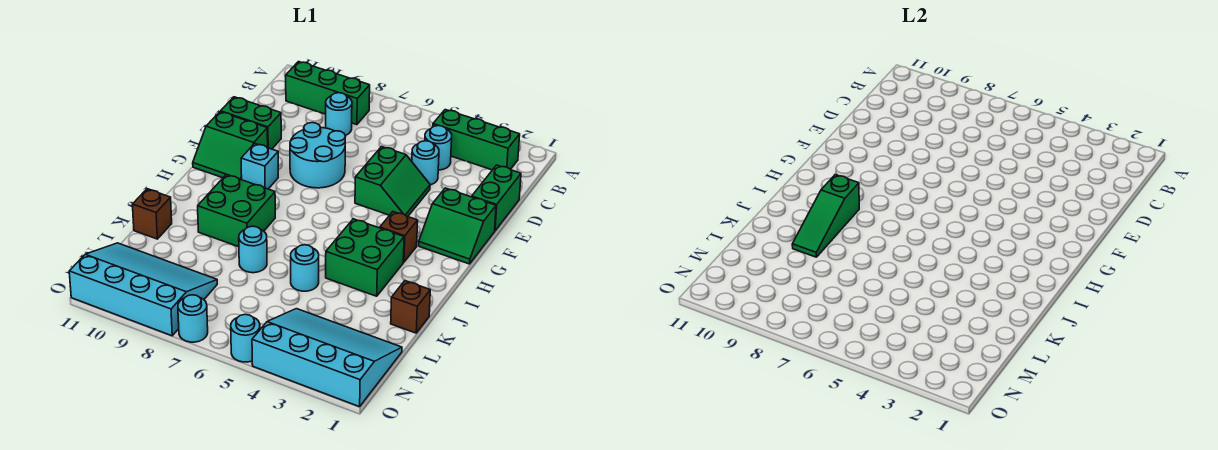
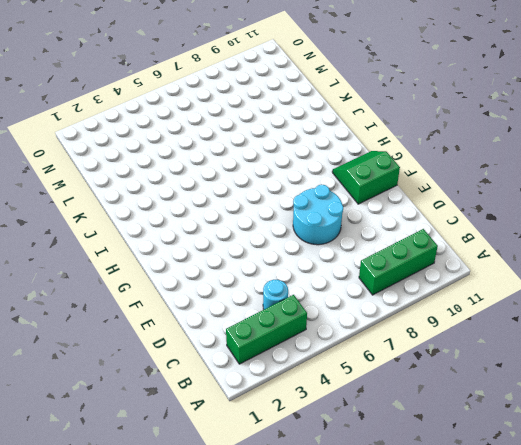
none -> cyan 1x1 round brick [326,93,352,135]
none -> green 1x2 brick [472,165,521,231]
none -> cyan 1x1 round brick [412,141,439,185]

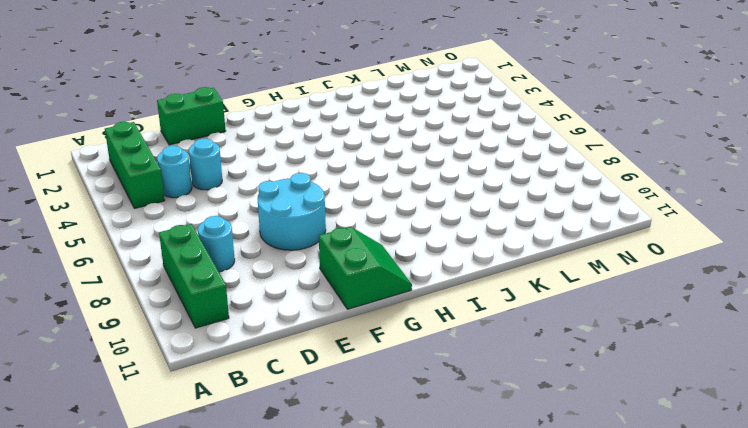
none -> green 2x2 slope [355,147,430,217]
none -> green 1x2 brick [221,97,281,149]
none -> green 2x2 slope [419,188,496,264]

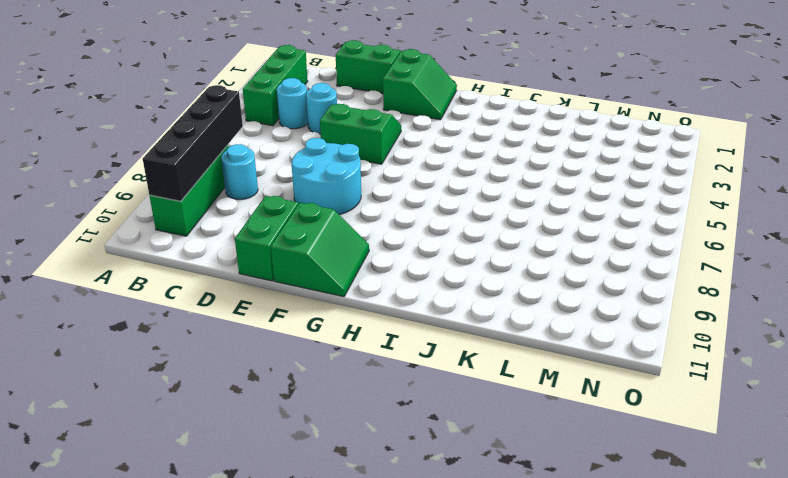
black 1x4 brick [143,85,243,201] -> none
none -> cyan 1x1 brick [241,143,278,189]
none -> brown 1x1 brick [380,212,418,262]
none -> green 2x2 brick [326,219,404,296]

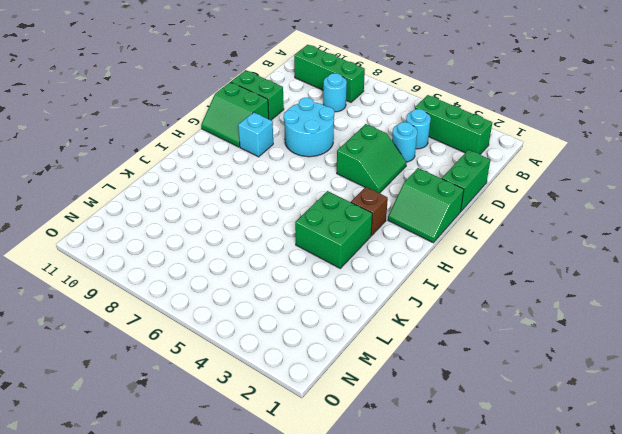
none -> green 2x2 brick [198,174,275,247]
none -> brown 1x1 brick [391,281,430,333]
none -> cyan 1x1 round brick [291,245,319,291]

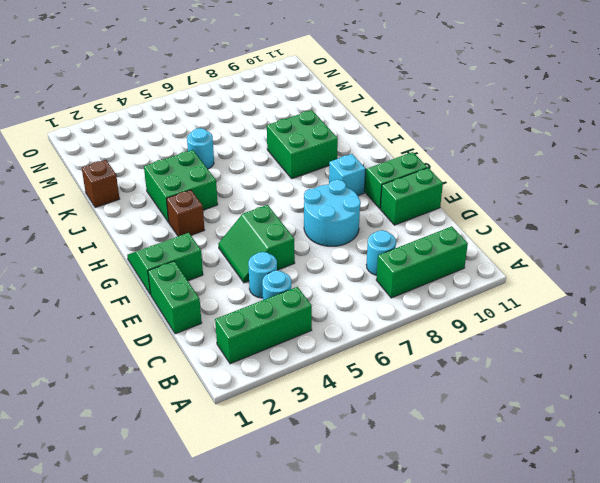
none -> cyan 1x1 round brick [239,226,267,273]
none -> brown 1x1 brick [132,189,172,239]
none -> cyan 3x4 slope [252,309,402,407]

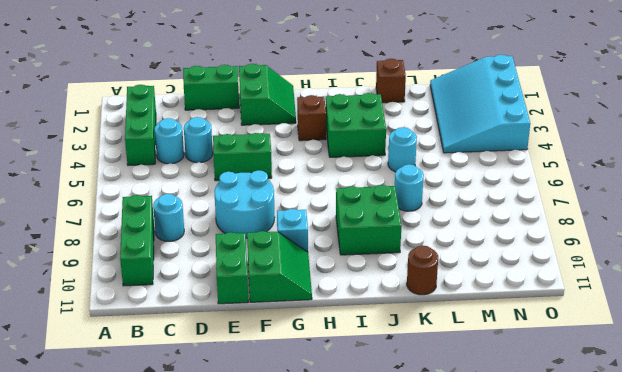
brown 1x1 round brick [407,246,438,295] -> brown 1x1 brick [132,189,172,239]
none -> cyan 3x4 slope [69,243,217,336]
none -> cyan 1x1 round brick [231,314,260,362]
none -> cyan 1x1 round brick [178,295,208,342]

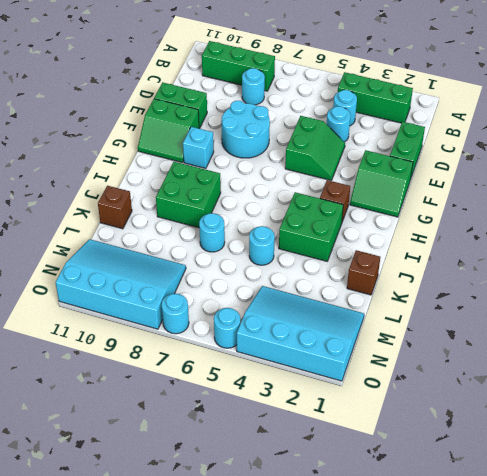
none -> green 1x3 slope [792,175,859,257]

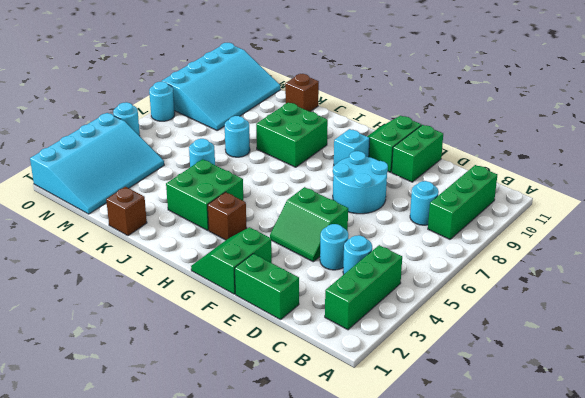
none -> green 1x3 slope [792,175,859,257]

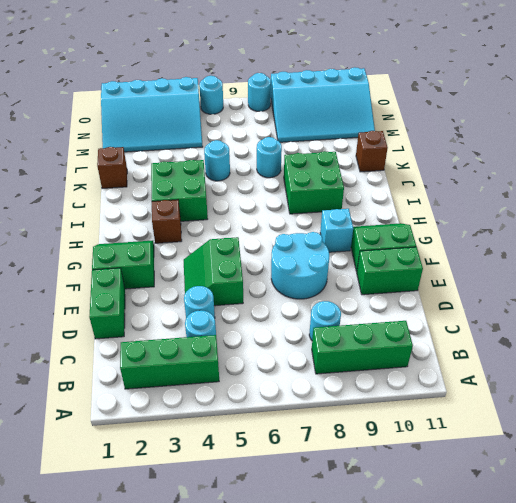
none -> green 1x3 slope [792,175,859,257]

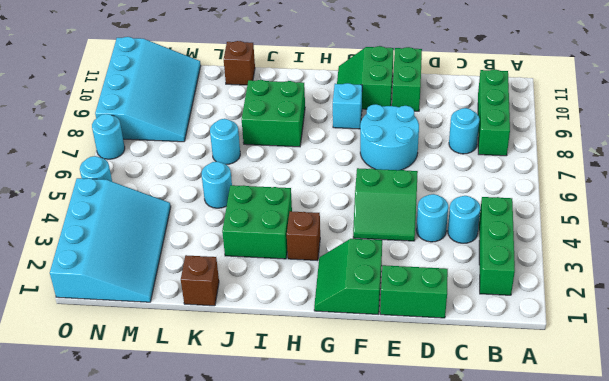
none -> green 1x3 slope [792,175,859,257]

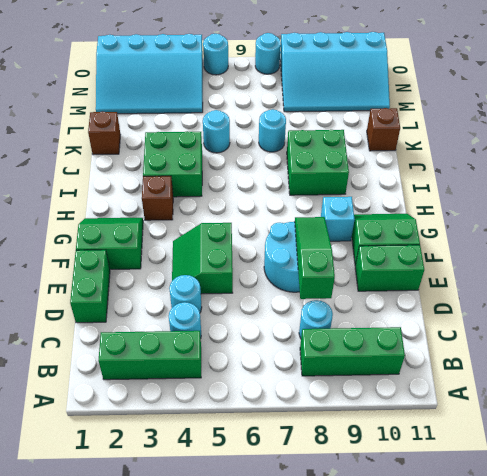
green 1x3 slope [295,217,335,299] -> green 1x3 slope moved to [792,175,859,257]

